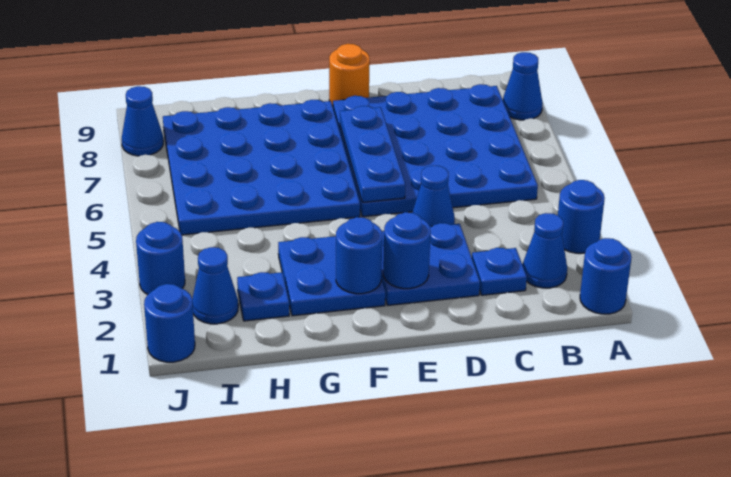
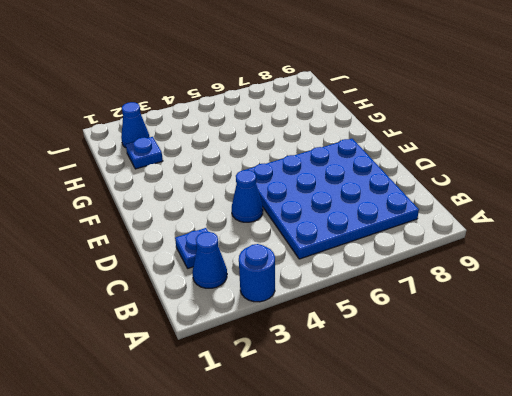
none -> blue 1x1 round brick [580,238,632,314]
none -> blue 1x1 cone [503,52,543,120]
none -> blue 2x2 plate [381,223,480,306]

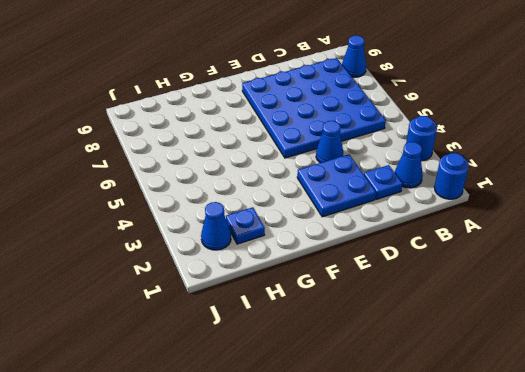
none -> orange 1x1 round brick [329,44,370,106]
none -> blue 2x2 plate [278,236,385,316]
none -> blue 4x4 plate [163,100,360,235]

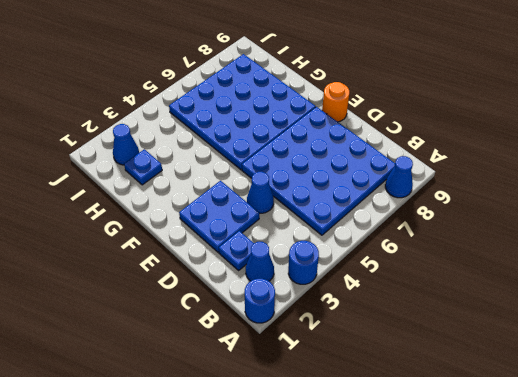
none -> blue 2x2 plate [278,236,385,316]
none -> blue 1x1 round brick [144,284,195,362]
none -> blue 1x1 round brick [136,222,185,295]

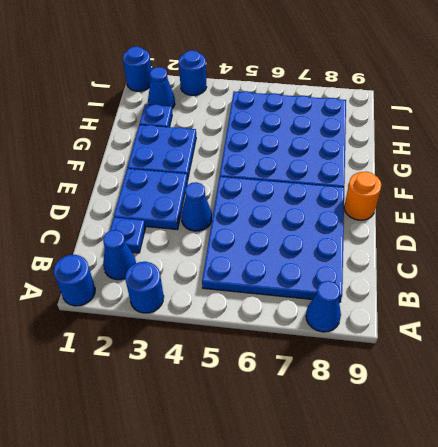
none -> blue 1x1 cone [122,86,163,156]
none -> blue 1x1 round brick [383,212,431,289]
none -> blue 1x3 plate [340,106,406,202]

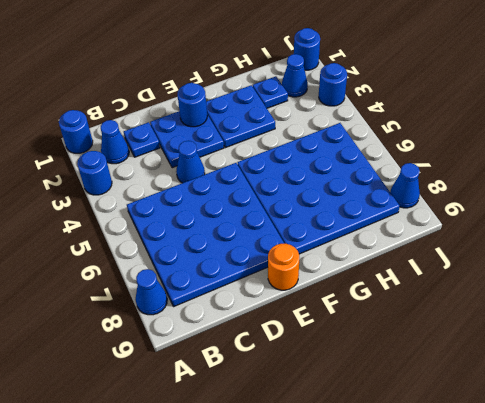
none -> blue 1x3 plate [340,106,406,202]
none -> blue 1x1 round brick [336,217,382,294]

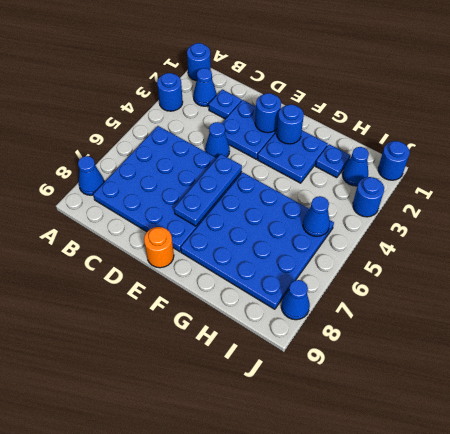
blue 1x1 cone [303,196,330,236] -> none

